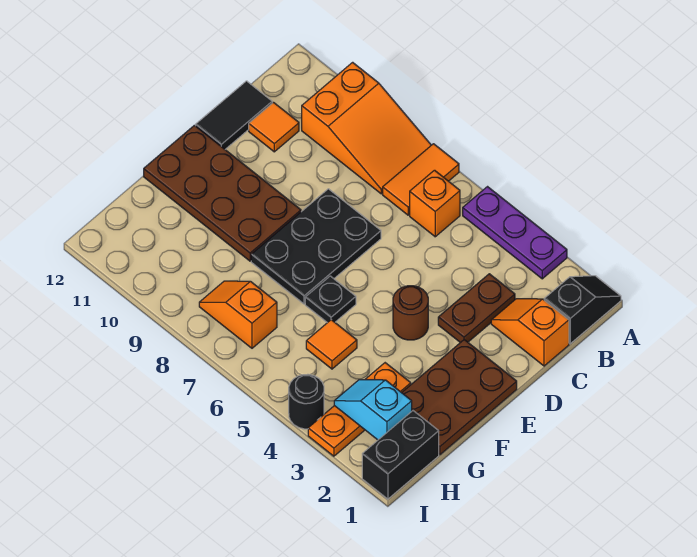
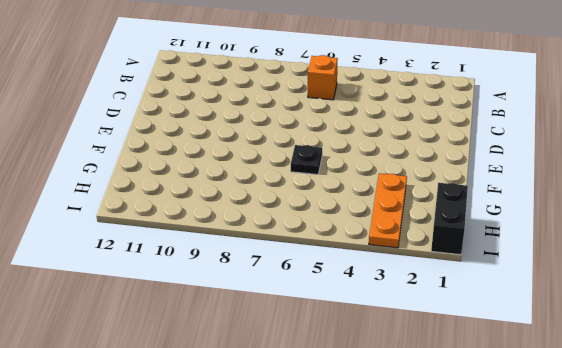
none -> black 1x2 slope [544,276,621,344]
none -> purple 1x3 plate [463,187,567,279]
none -> orange 1x2 tile [383,144,459,215]

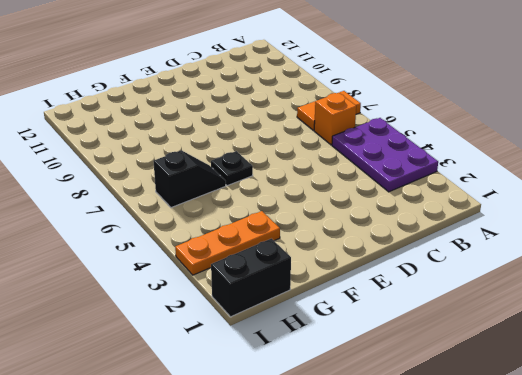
purple 2x3 plate [332,118,438,192] -> purple 1x3 plate [463,187,567,279]
black 1x2 slope [153,150,226,208] -> black 1x2 slope moved to [544,276,621,344]
none -> orange 2x3 slope [302,62,431,194]
none -> orange 1x2 slope [491,299,569,366]
none -> brown 1x2 plate [438,274,515,343]

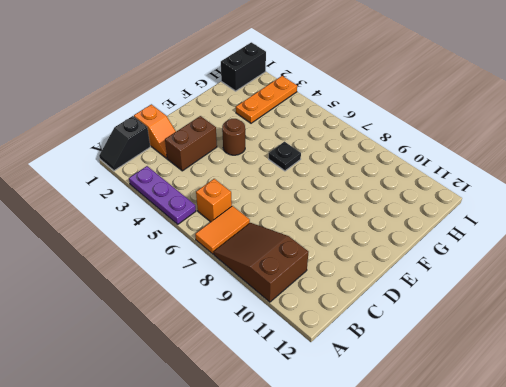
brown 2x3 slope [213,223,308,302] -> orange 2x3 slope [302,62,431,194]
brown 1x2 brick [165,116,217,171] -> brown 1x2 plate [438,274,515,343]
none -> orange 1x1 tile [249,103,299,152]
none -> black 1x2 tile [196,81,272,149]
none -> black 2x3 plate [251,189,381,304]

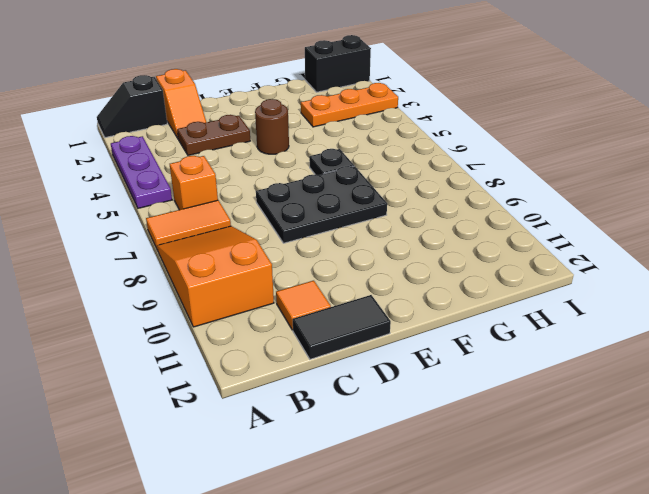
none -> brown 2x3 plate [402,340,517,455]
none -> brown 2x4 plate [144,125,301,261]
none -> orange 1x1 tile [306,320,357,369]

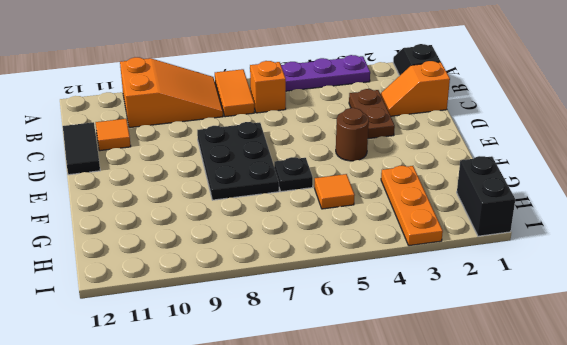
none -> brown 2x3 plate [402,340,517,455]
none -> brown 2x4 plate [144,125,301,261]
none -> orange 1x2 slope [199,281,277,348]

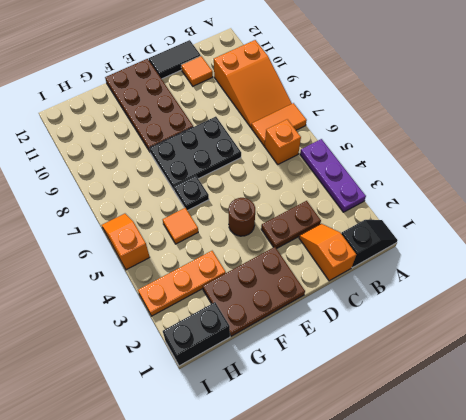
orange 1x2 slope [102,214,150,270] -> orange 1x2 slope moved to [199,281,277,348]
none -> black 1x1 round brick [289,374,324,429]
none -> cyan 1x2 slope [334,380,412,440]

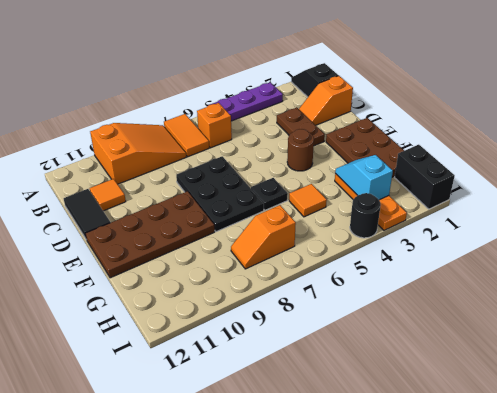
cyan 1x2 slope [335,155,393,200] -> cyan 1x2 slope turned to [334,380,412,440]

